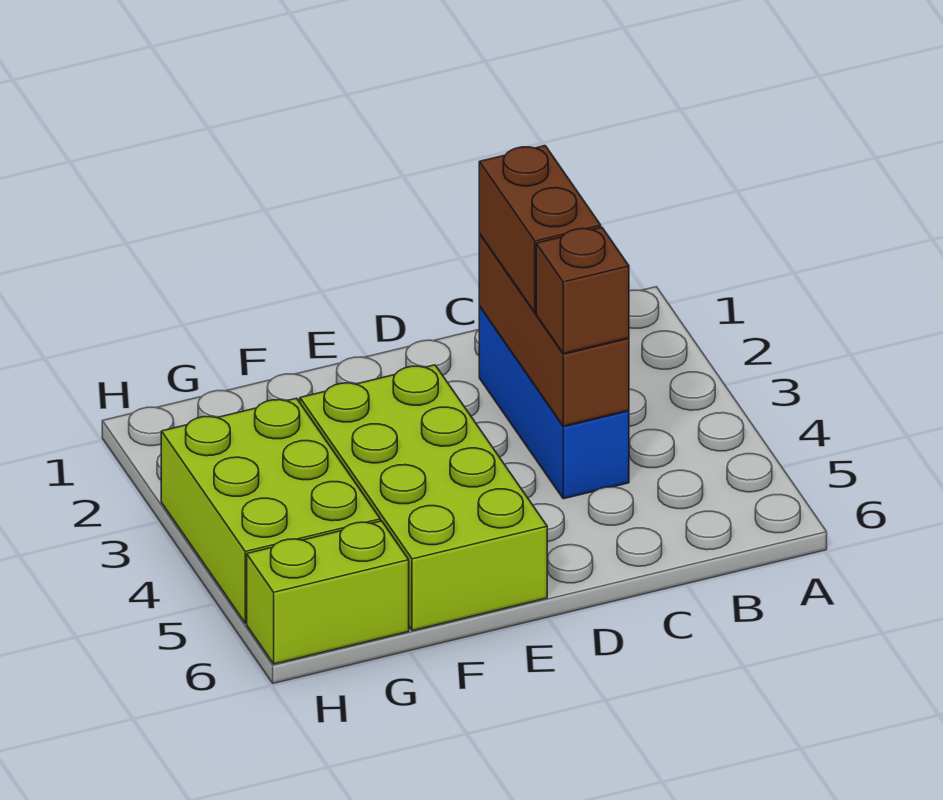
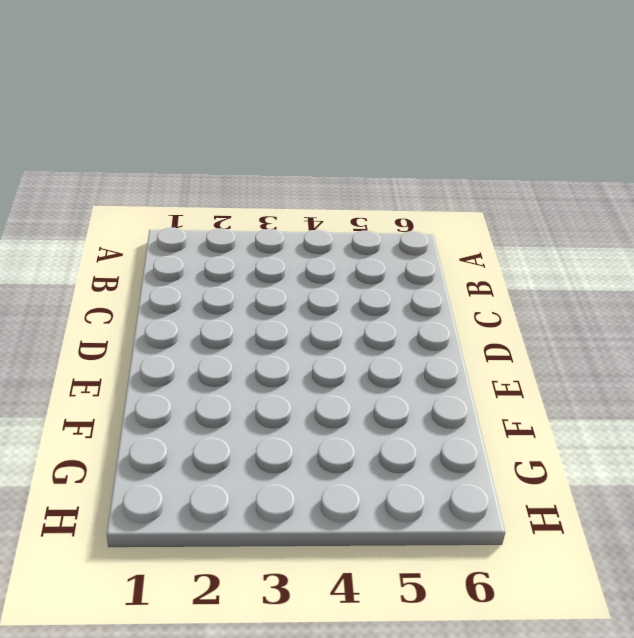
none -> blue 1x3 brick [479,307,629,499]
none -> lime 2x4 brick [300,365,547,631]

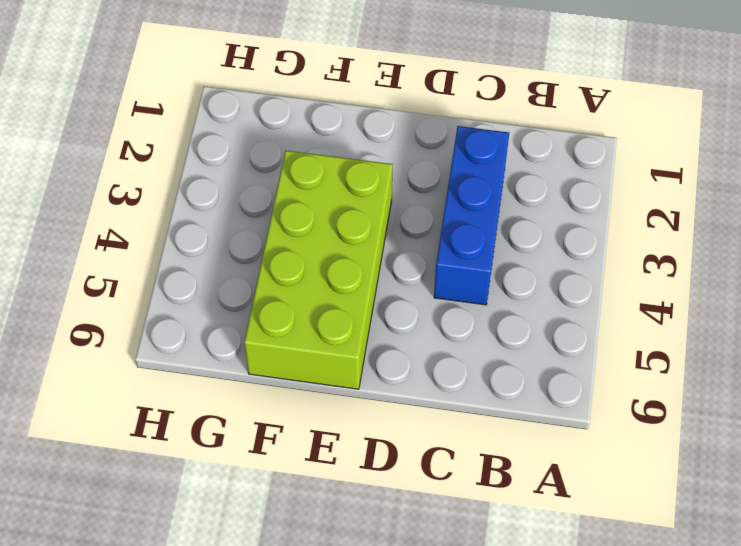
none -> lime 2x3 brick [161,398,380,623]
none -> lime 1x2 brick [247,521,409,664]

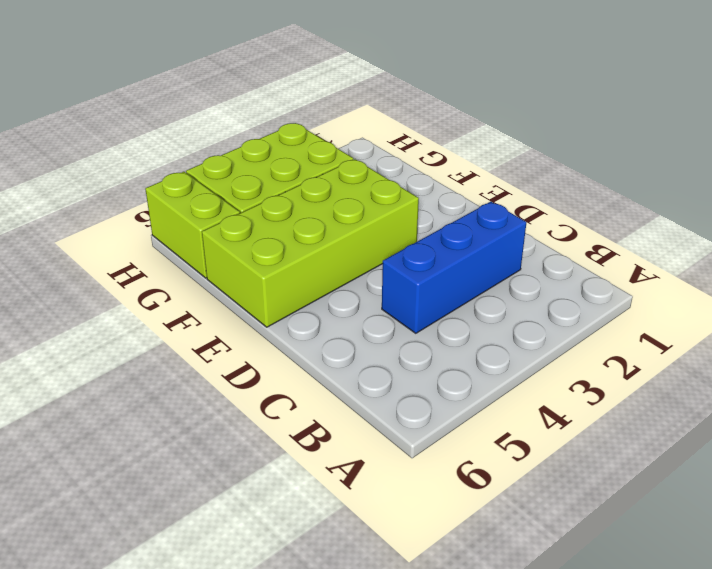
none -> brown 1x3 brick [479,234,629,426]
none -> brown 1x2 brick [479,146,601,313]

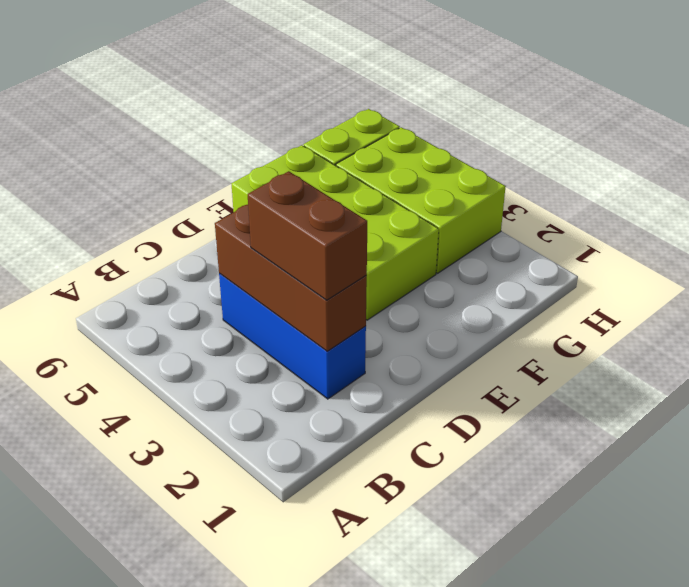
none -> brown 1x1 brick [536,227,629,354]

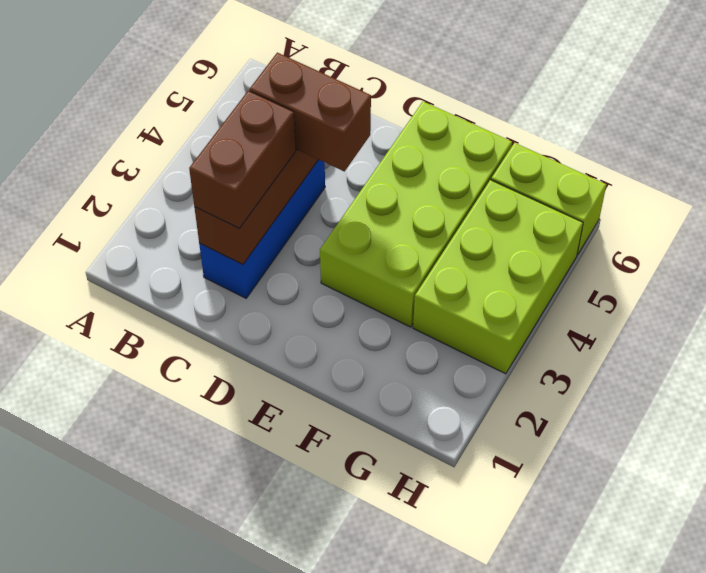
brown 1x2 brick [250,53,371,171] -> brown 1x1 brick [536,227,629,354]

